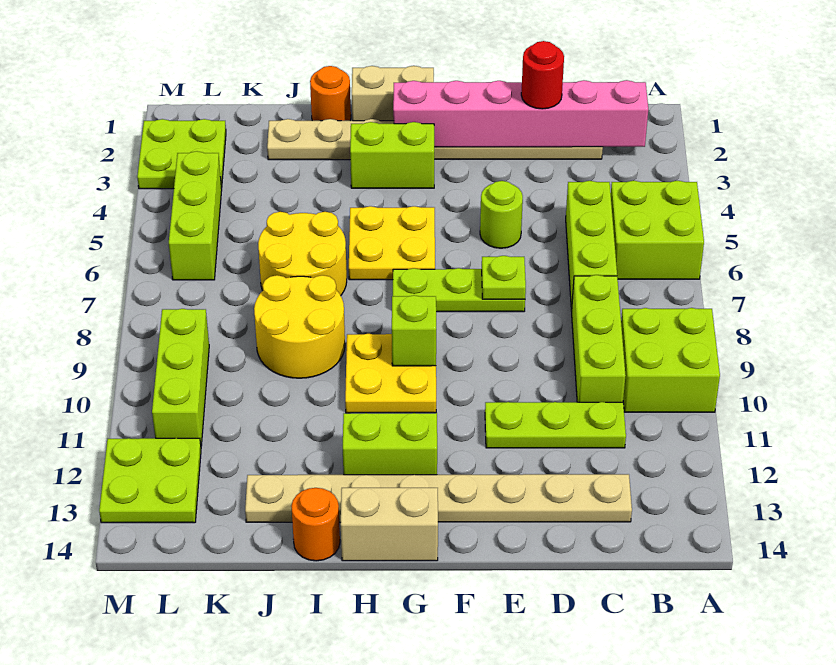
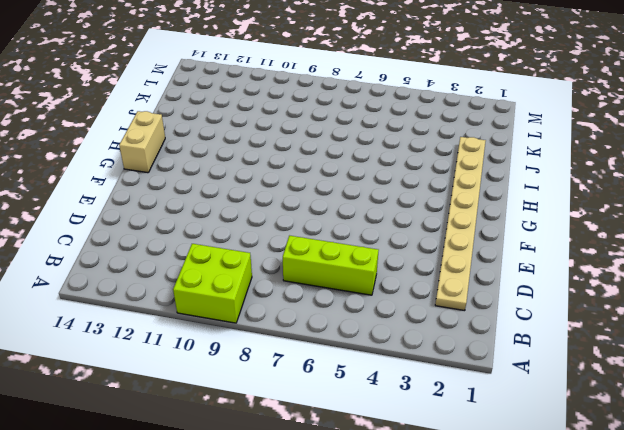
none -> lime 2x2 brick [611,181,704,279]
none -> lime 1x3 brick [571,275,626,402]
none -> lime 1x3 plate [485,402,626,448]

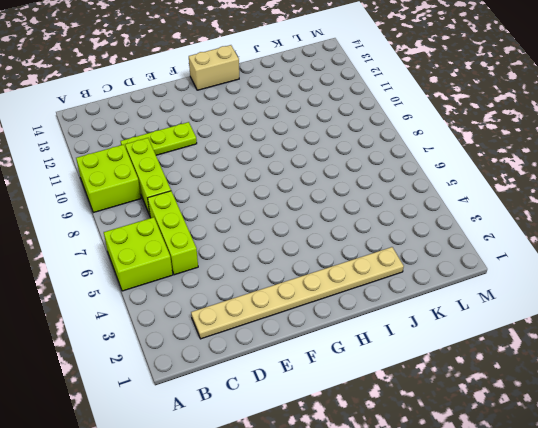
none -> tan 1x8 plate [245,474,632,522]
none -> lime 1x1 round brick [480,181,523,248]
none -> lime 1x3 plate [393,268,525,312]

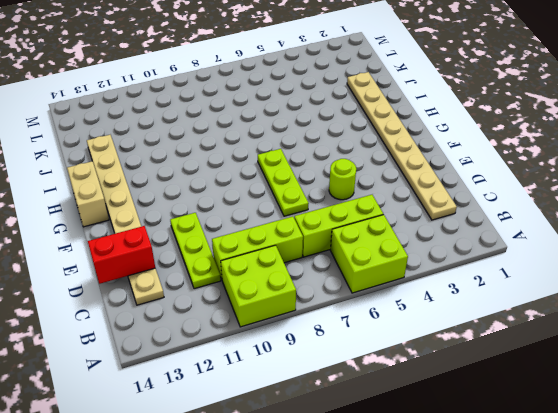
red 1x2 brick [88,226,155,284] -> none
none -> tan 1x2 brick [352,66,434,121]
none -> lime 1x2 brick [350,122,434,188]
none -> yellow 2x2 plate [349,206,435,280]

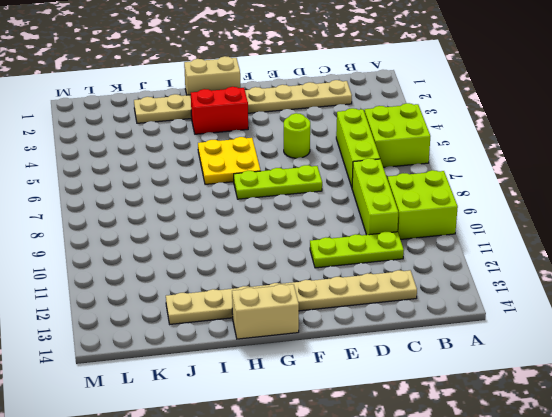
red 1x2 brick [191,87,248,134] -> lime 1x2 brick [350,122,434,188]
none -> yellow 2x2 plate [345,334,436,413]
none -> lime 1x2 brick [343,413,437,475]
none -> orange 1x1 round brick [310,66,351,121]

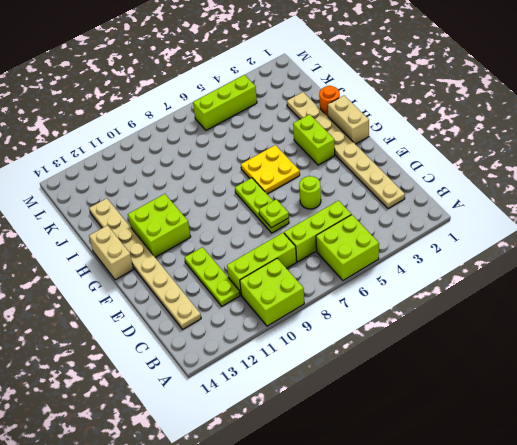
lime 2x2 brick [128,194,191,257] -> lime 1x2 brick [343,413,437,475]
none -> yellow 2x2 plate [345,334,436,413]
none -> yellow 2x2 round brick [258,212,347,296]
none -> yellow 2x2 round brick [254,275,345,378]

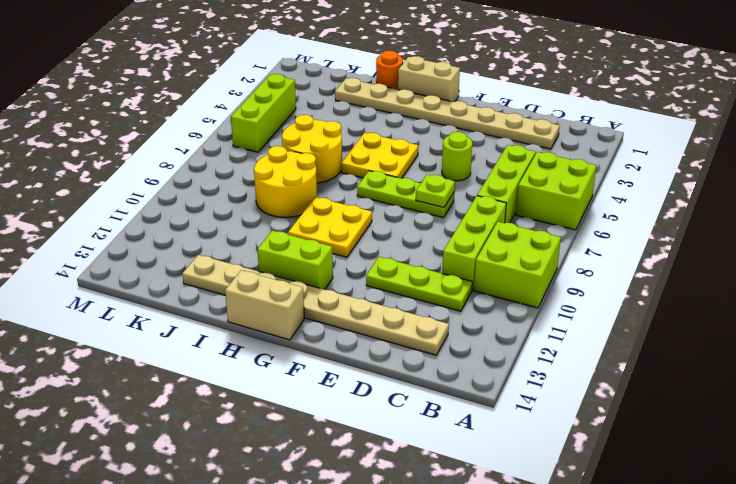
none -> lime 1x2 brick [350,122,434,188]
none -> orange 1x1 round brick [291,488,340,561]
none -> lime 2x2 plate [137,119,226,189]

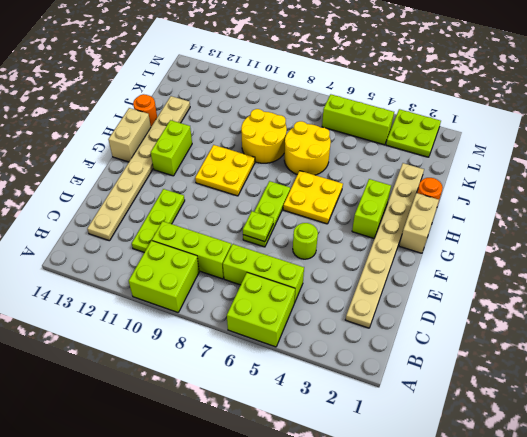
none -> lime 1x3 brick [152,309,209,446]
none -> lime 2x2 plate [99,438,201,523]
none -> pink 1x6 brick [393,80,648,147]

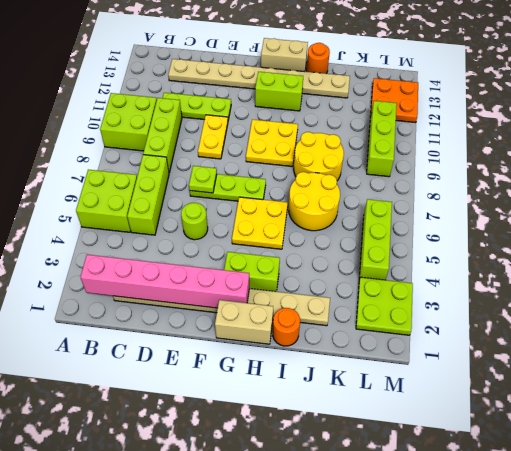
yellow 1x2 plate [198,115,228,159] -> none
orange 2x2 plate [370,78,418,123] -> lime 2x2 plate [99,438,201,523]
none -> lime 1x1 brick [392,295,436,366]
none -> red 1x1 round brick [521,41,564,109]

